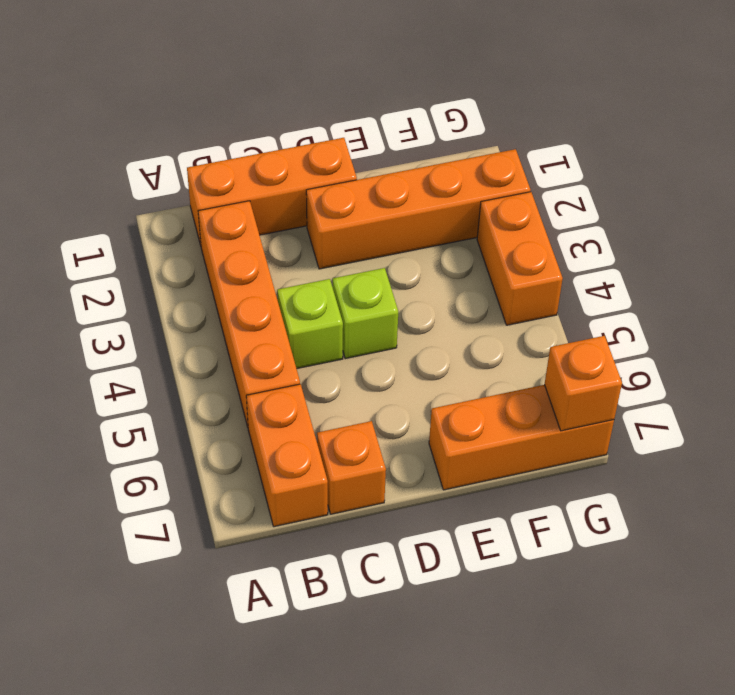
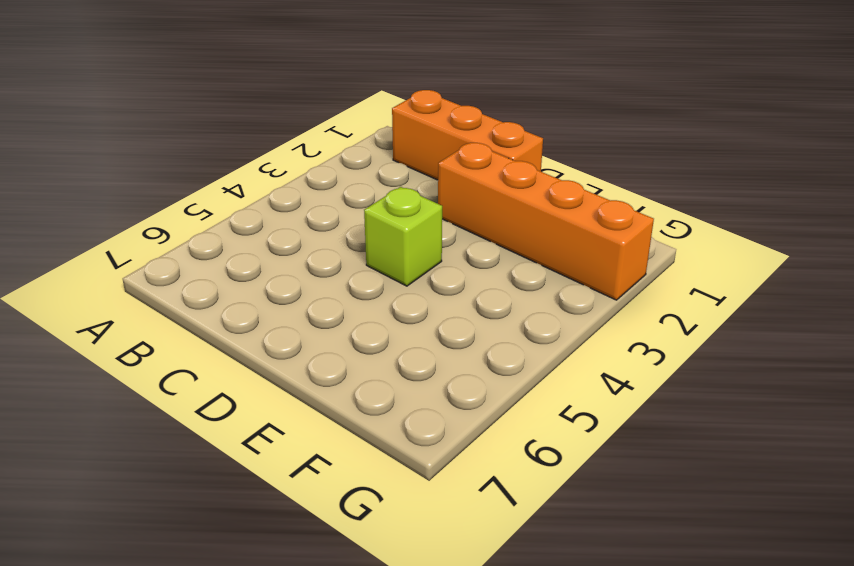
none -> orange 1x4 brick [198,201,300,427]
none -> orange 1x2 brick [246,384,328,527]

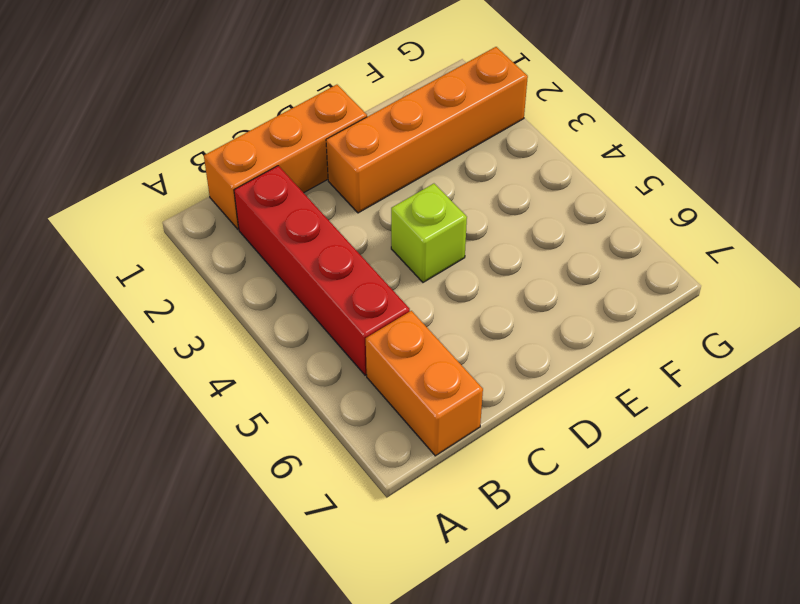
red 1x4 brick [234,166,410,375] -> orange 1x4 brick [198,201,300,427]
none -> lime 1x1 brick [277,279,343,369]
none -> orange 1x1 brick [317,421,386,514]

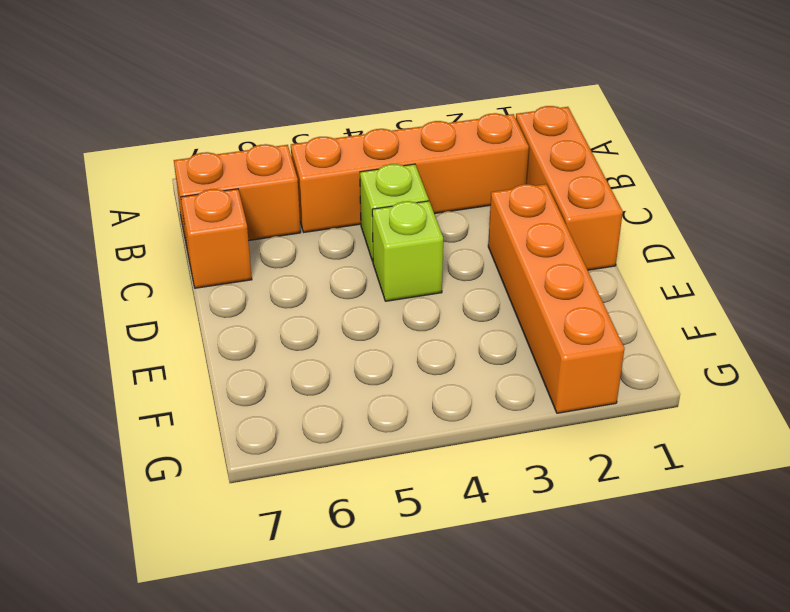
none -> orange 1x3 brick [429,385,614,490]
none -> orange 1x2 brick [477,192,563,325]

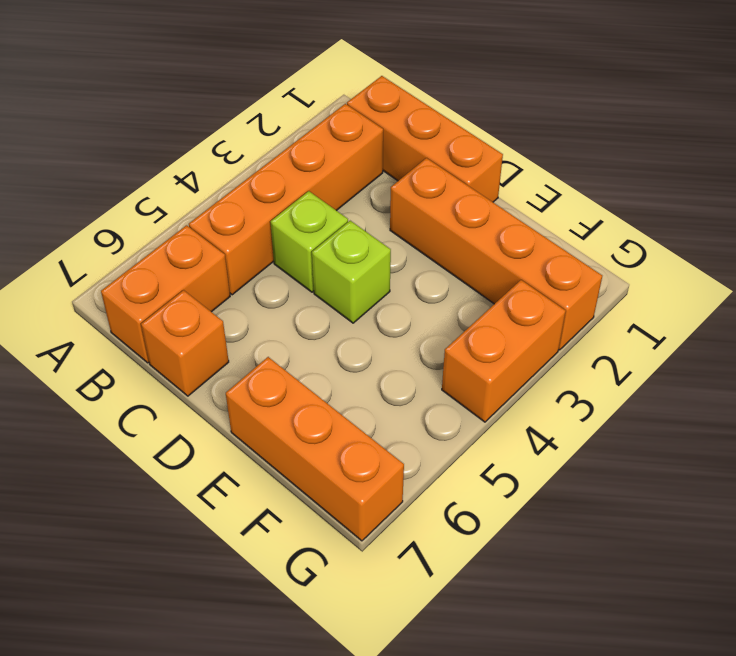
none -> orange 1x1 brick [544,336,622,431]

